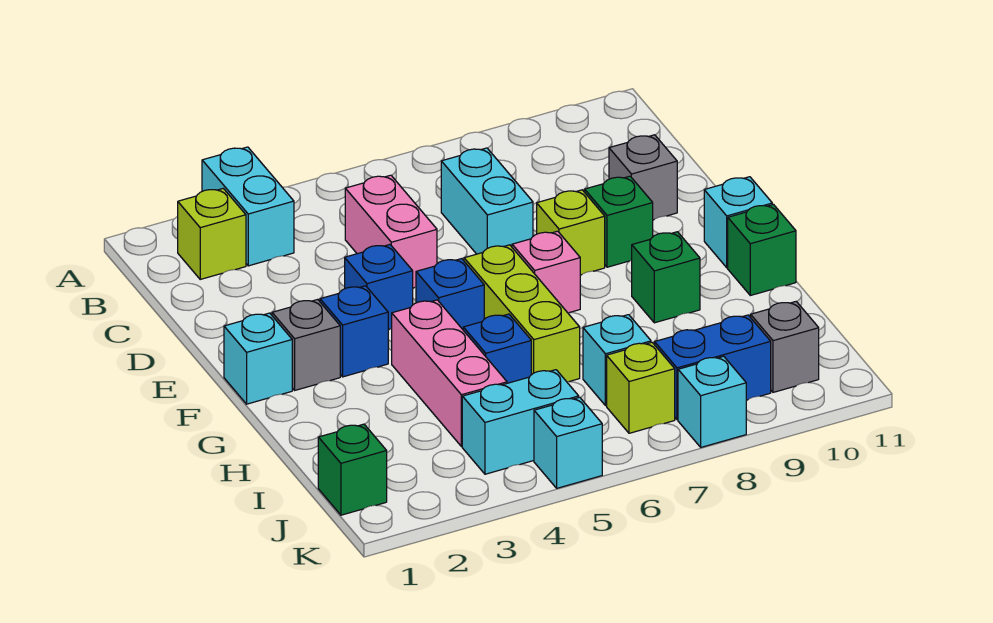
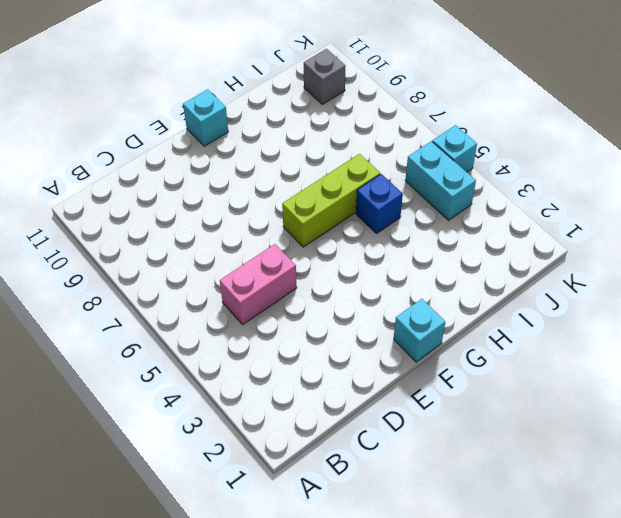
none -> cyan 1x2 brick [202,147,294,266]
none -> lime 1x1 brick [178,188,246,279]
none -> cyan 1x2 brick [441,148,533,254]

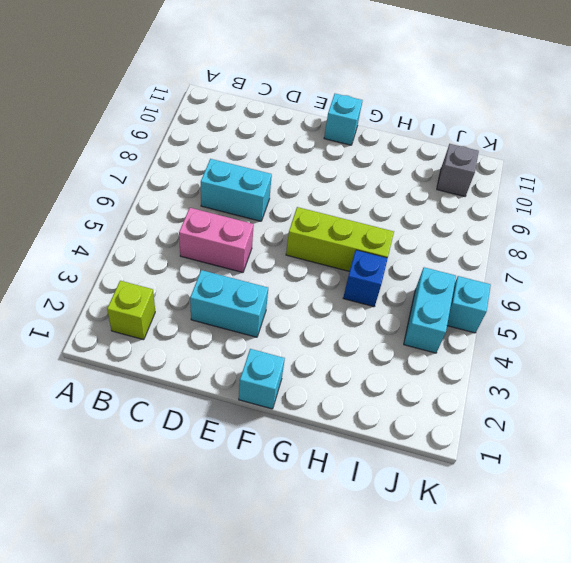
cyan 1x2 brick [190,270,268,337] -> cyan 1x2 brick moved to [202,147,294,266]
none -> grey 1x1 brick [609,135,677,220]
none -> blue 1x1 brick [345,245,413,330]
none -> lime 1x1 brick [537,190,605,275]

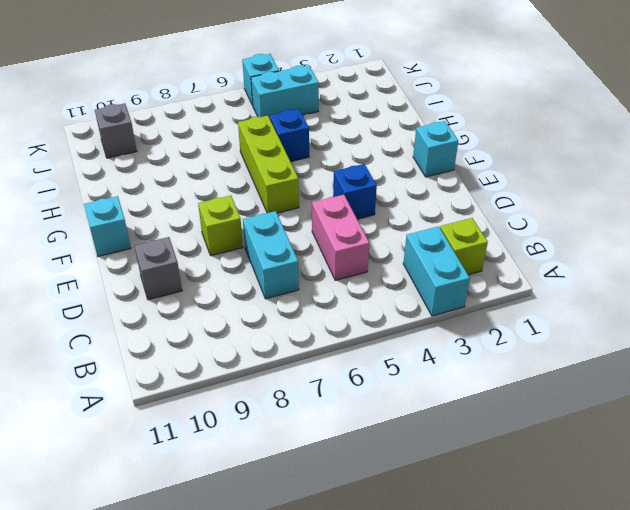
none -> green 1x1 brick [585,176,653,267]
none -> grey 1x1 brick [272,299,340,390]
none -> blue 1x1 brick [320,286,388,377]

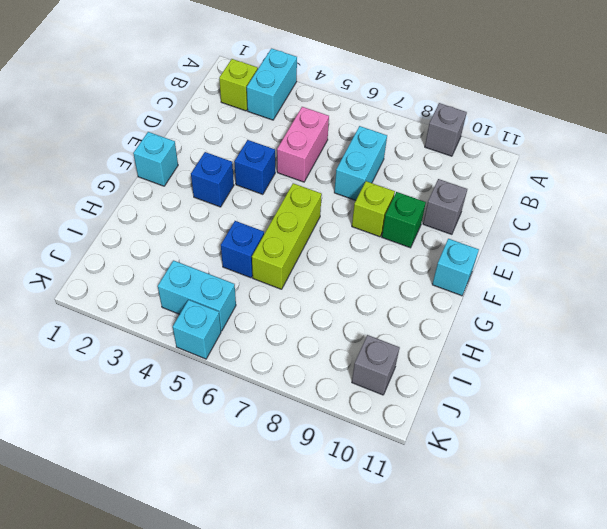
grey 1x1 brick [425,103,467,156] -> grey 1x1 brick moved to [272,299,340,390]
none -> blue 1x1 brick [416,259,484,329]
none -> pink 1x1 brick [512,231,580,313]
none -> pink 1x3 brick [392,300,507,447]

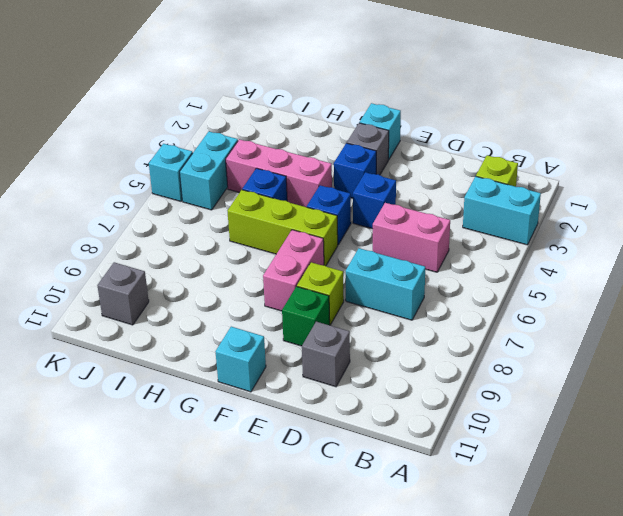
pink 1x2 brick [263,230,324,311] -> pink 1x1 brick [512,231,580,313]
none -> green 1x1 brick [632,232,700,323]
none -> green 1x1 brick [728,204,796,295]
none -> cyan 1x1 brick [583,315,651,406]

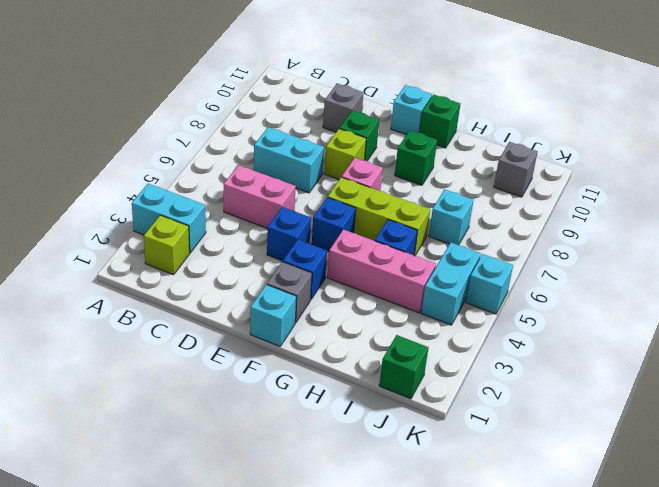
none -> lime 1x1 brick [607,342,675,433]
none -> blue 1x2 brick [655,315,771,420]
none -> cyan 1x1 brick [678,356,746,447]

